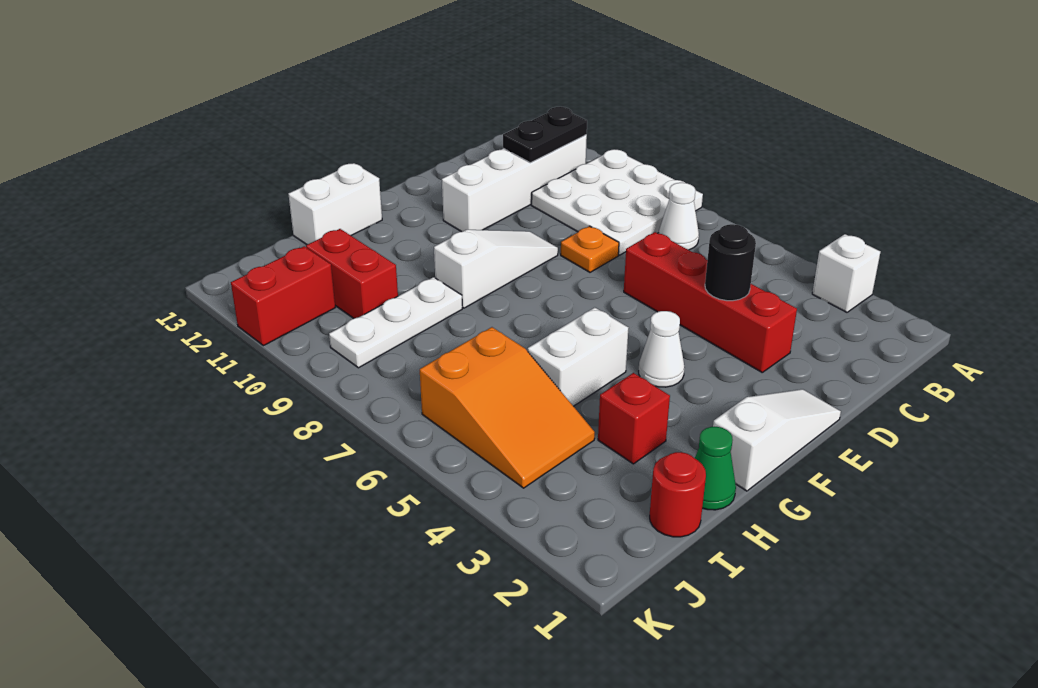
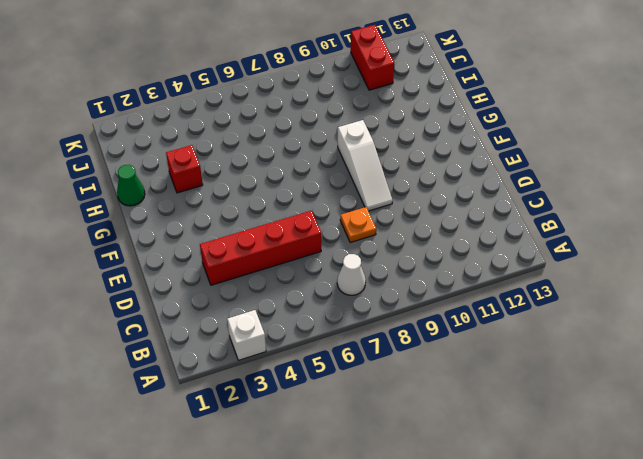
none -> white 3x3 plate [531,150,703,255]
none -> white 1x4 brick [442,135,587,232]
none -> white 1x3 slope [713,389,841,491]

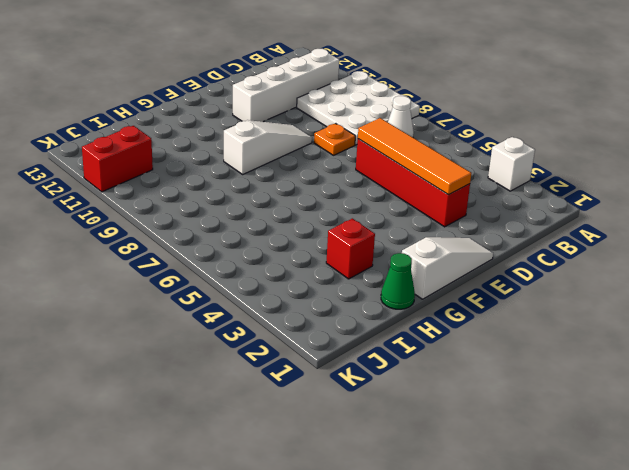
orange 1x4 tile [358,118,471,195] -> black 1x1 round brick [705,224,756,301]
none -> white 1x1 cone [639,311,685,387]
none -> white 1x2 brick [528,307,628,406]
none -> white 1x2 brick [288,163,382,245]

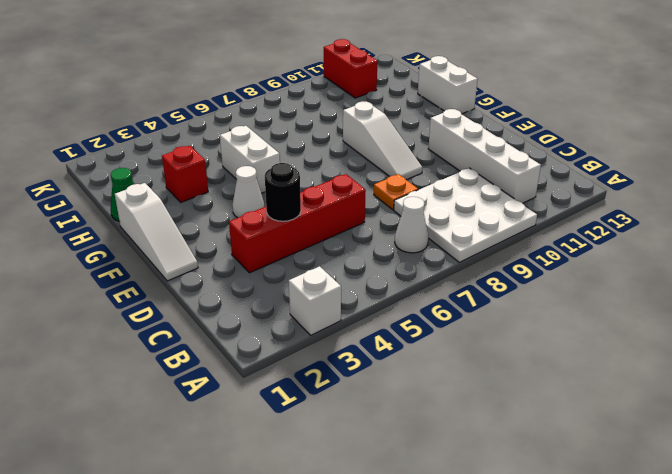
none -> white 1x3 plate [329,277,462,368]
none -> red 1x1 round brick [650,452,706,537]
none -> orange 2x3 slope [420,327,595,488]

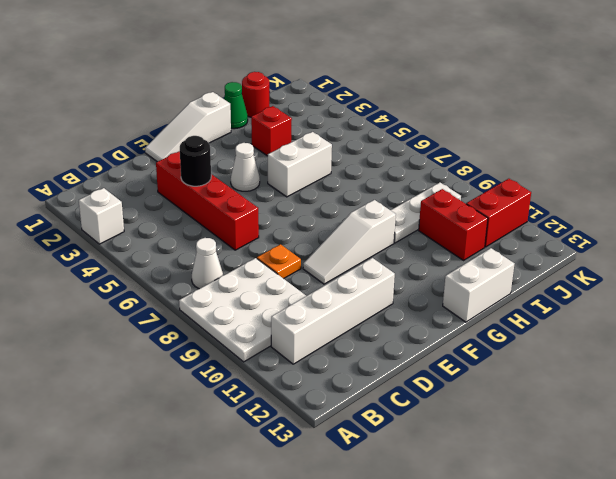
none -> orange 2x3 slope [420,327,595,488]
none -> black 1x2 plate [503,107,587,163]

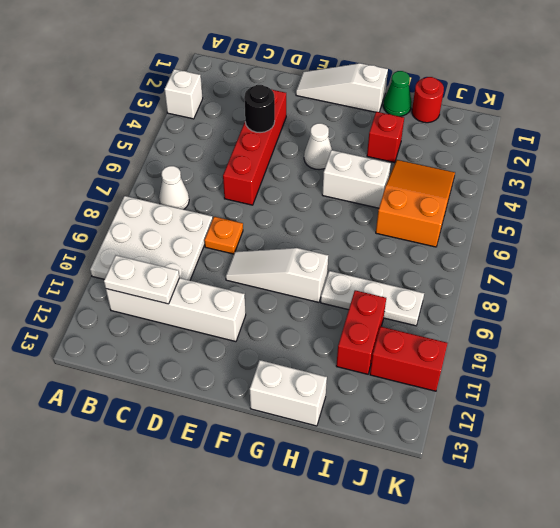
white 1x2 plate [104,255,179,304] -> black 1x2 plate [503,107,587,163]

